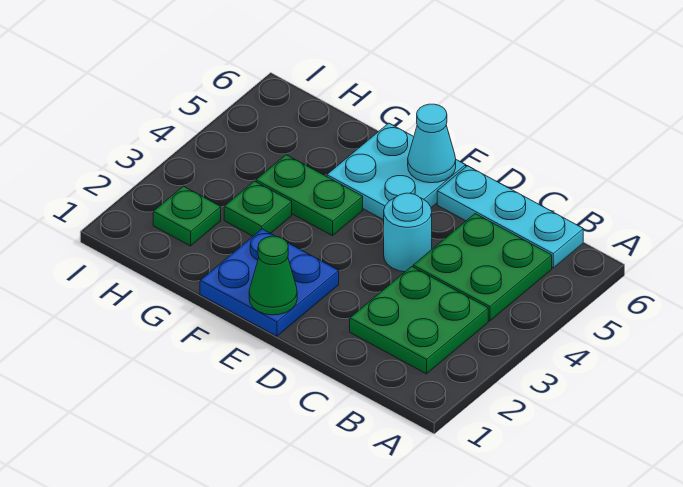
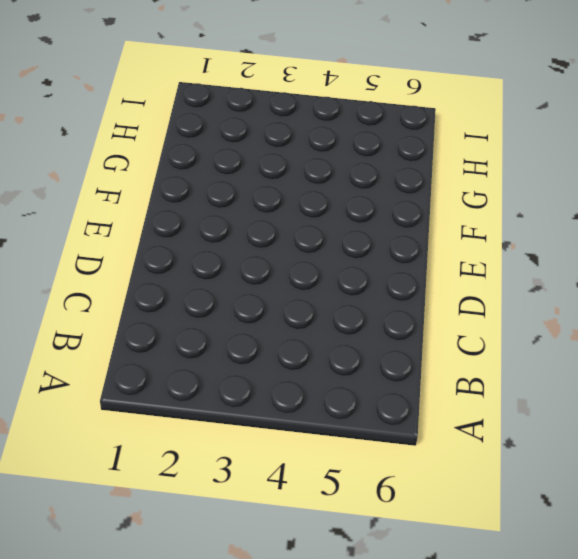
none -> green 2x2 plate [350,266,488,374]
none -> green 2x2 plate [413,214,552,321]

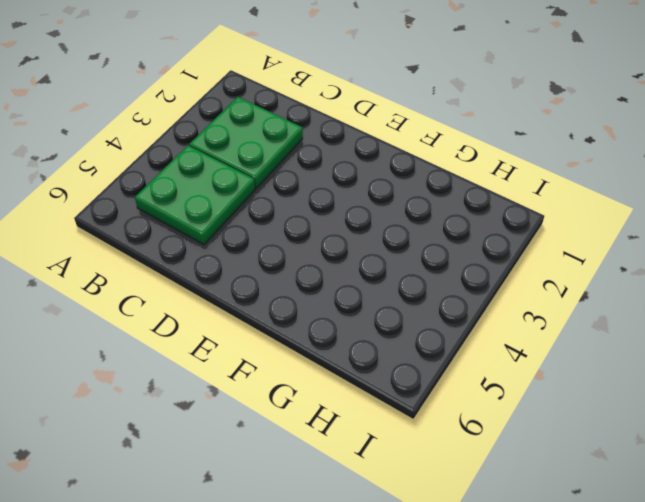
none -> cyan 1x3 plate [437,166,583,268]
none -> cyan 1x1 round brick [384,193,432,272]

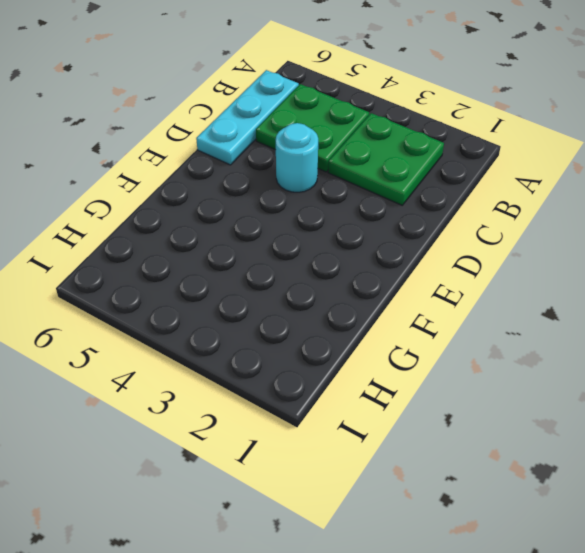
none -> blue 2x2 plate [200,229,339,336]
none -> cyan 2x2 plate [327,123,466,220]

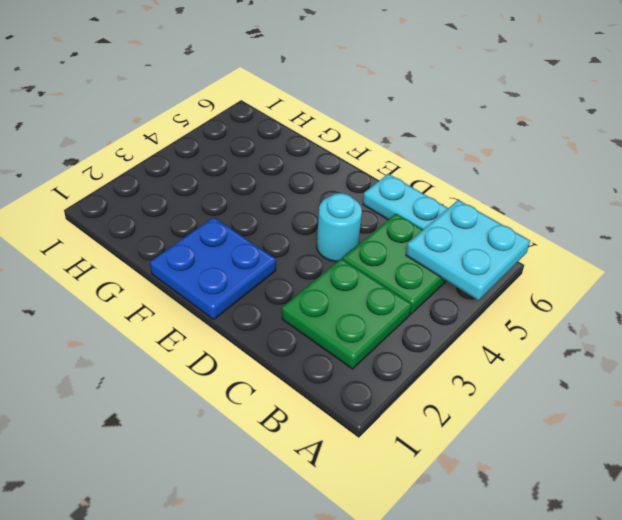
cyan 2x2 plate [406,200,530,300] -> cyan 2x2 plate moved to [327,123,466,220]
none -> green 1x2 plate [256,155,363,236]
none -> green 1x1 plate [224,181,292,236]

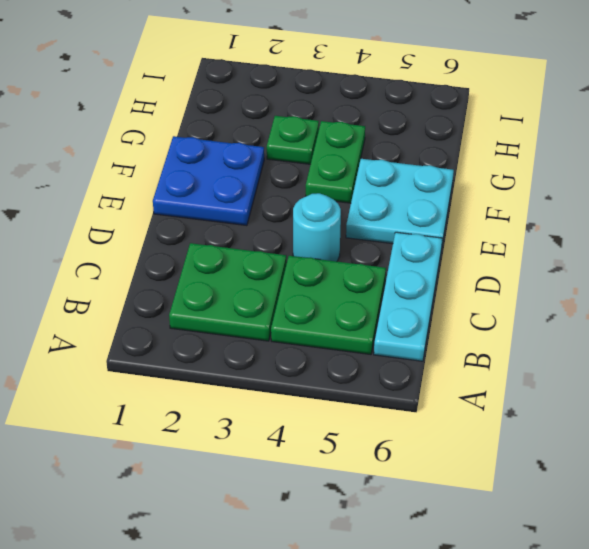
none -> green 1x1 plate [153,186,221,246]
none -> green 1x1 cone [249,236,297,315]

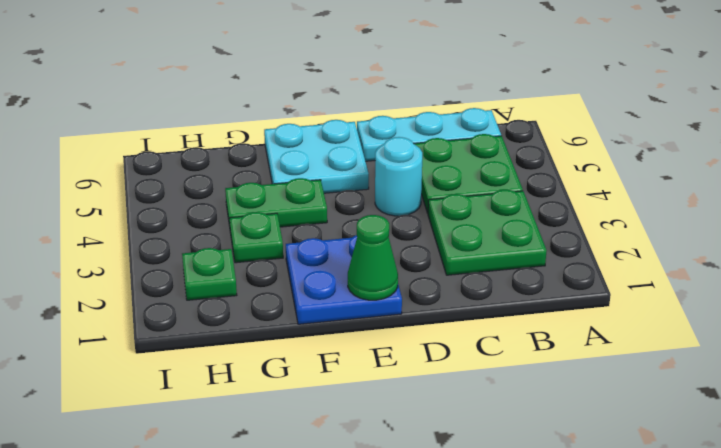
none -> cyan 1x1 cone [408,104,456,183]

